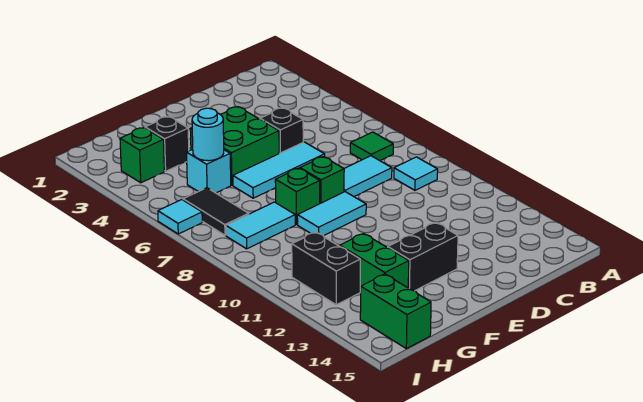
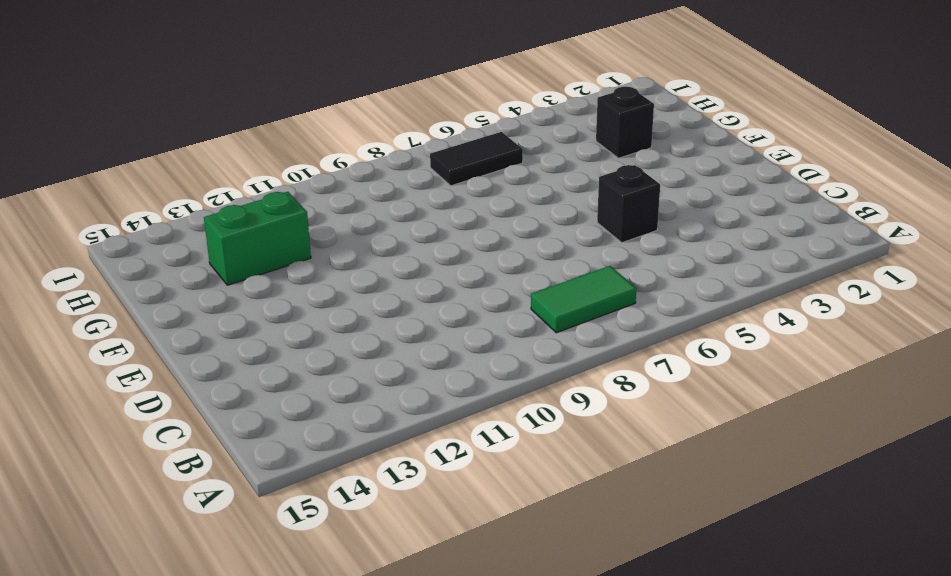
green 1x2 tile [531,266,636,333] -> green 1x1 tile [350,132,393,161]
none -> cyan 1x1 tile [394,157,438,190]
none -> cyan 1x2 tile [344,156,392,196]
none -> cyan 1x3 tile [233,142,325,198]

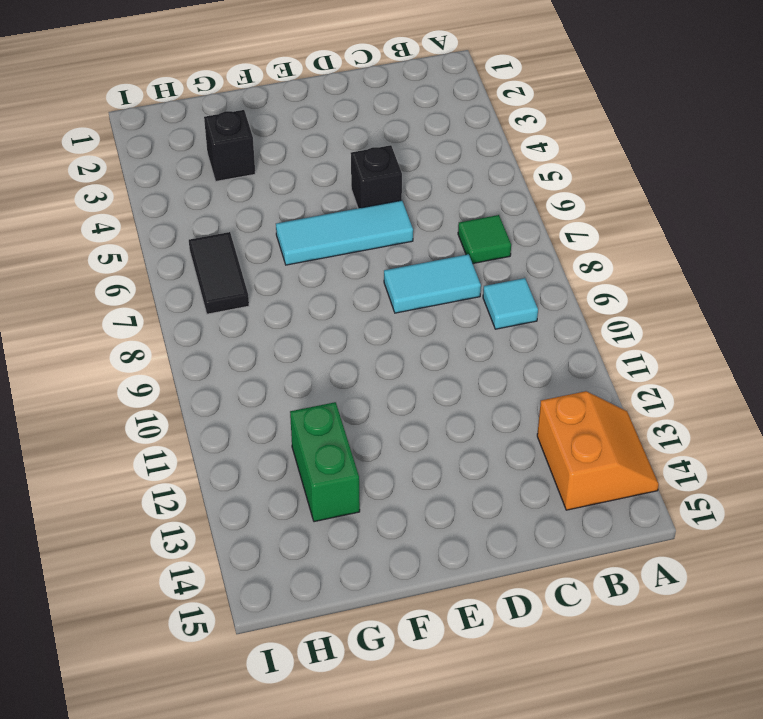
orange 2x2 slope [537,391,659,510] -> none
none -> green 2x2 brick [190,107,279,185]
none -> green 1x1 brick [300,157,344,203]
none -> cyan 1x2 tile [297,192,366,236]

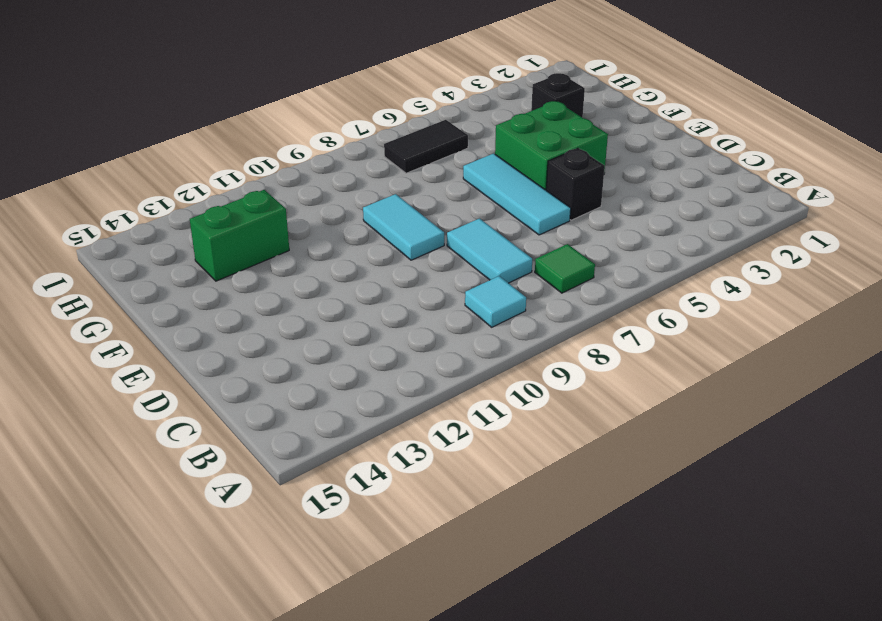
none -> green 1x1 brick [300,157,344,203]
none -> black 1x2 brick [388,223,458,291]
none -> green 1x1 brick [275,168,320,225]

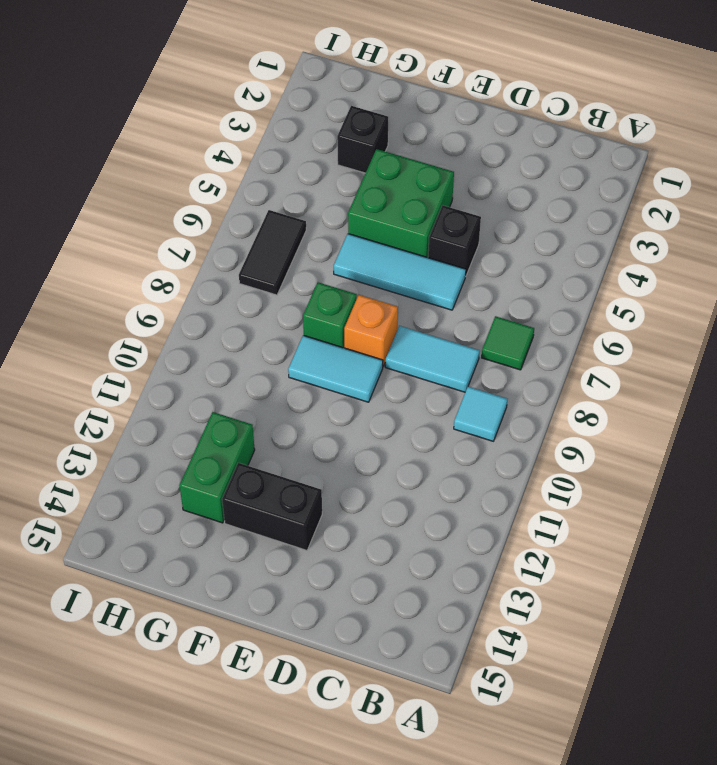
orange 1x1 brick [344,295,398,366] -> green 1x1 brick [300,157,344,203]
none -> cyan 1x1 brick [187,149,231,193]
none -> cyan 1x2 tile [226,202,295,249]
none -> green 1x1 brick [120,128,164,183]

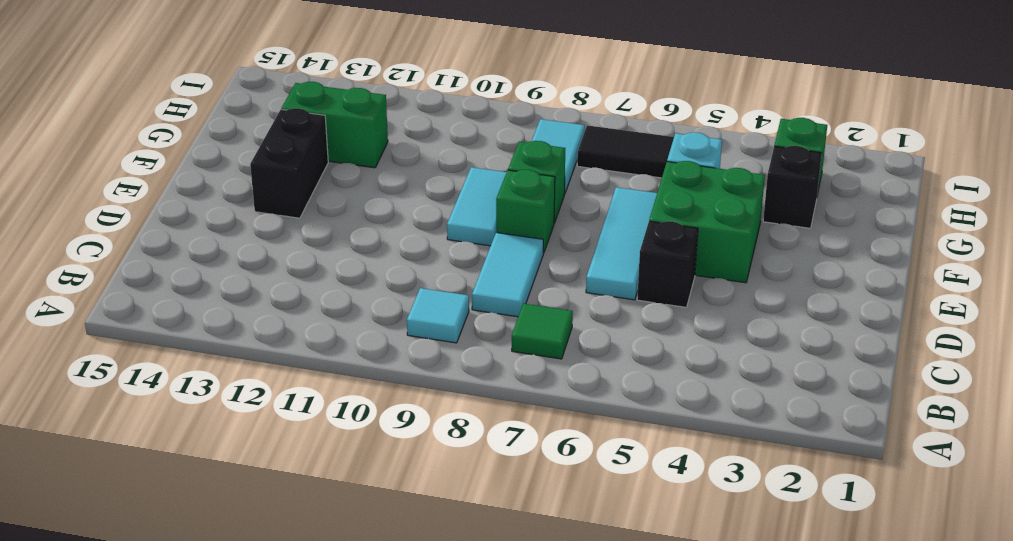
none -> black 1x2 brick [292,232,360,305]
none -> green 1x2 brick [360,274,431,349]
none -> cyan 1x1 tile [158,200,202,234]

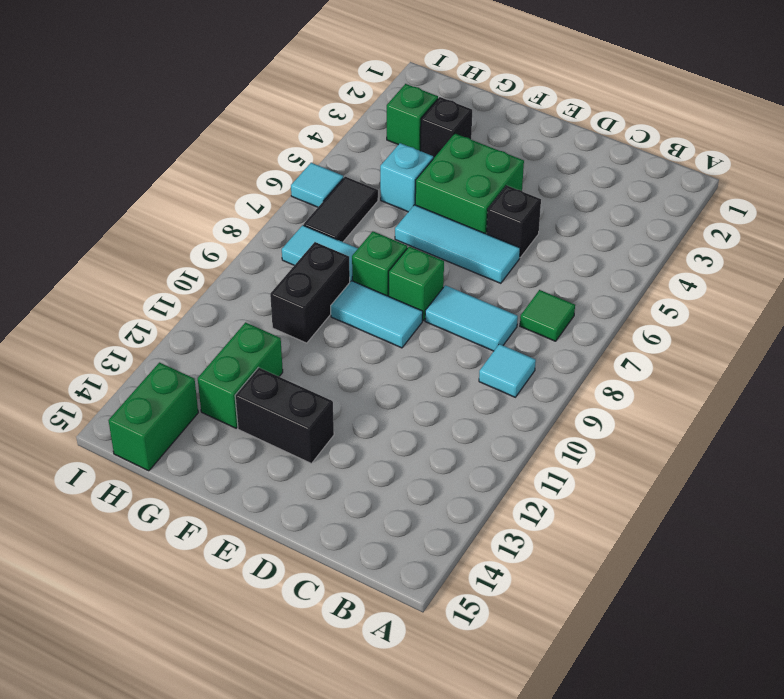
black 1x2 brick [270,242,350,343] -> black 1x2 brick moved to [292,232,360,305]
none -> cyan 1x1 round brick [192,108,224,161]

